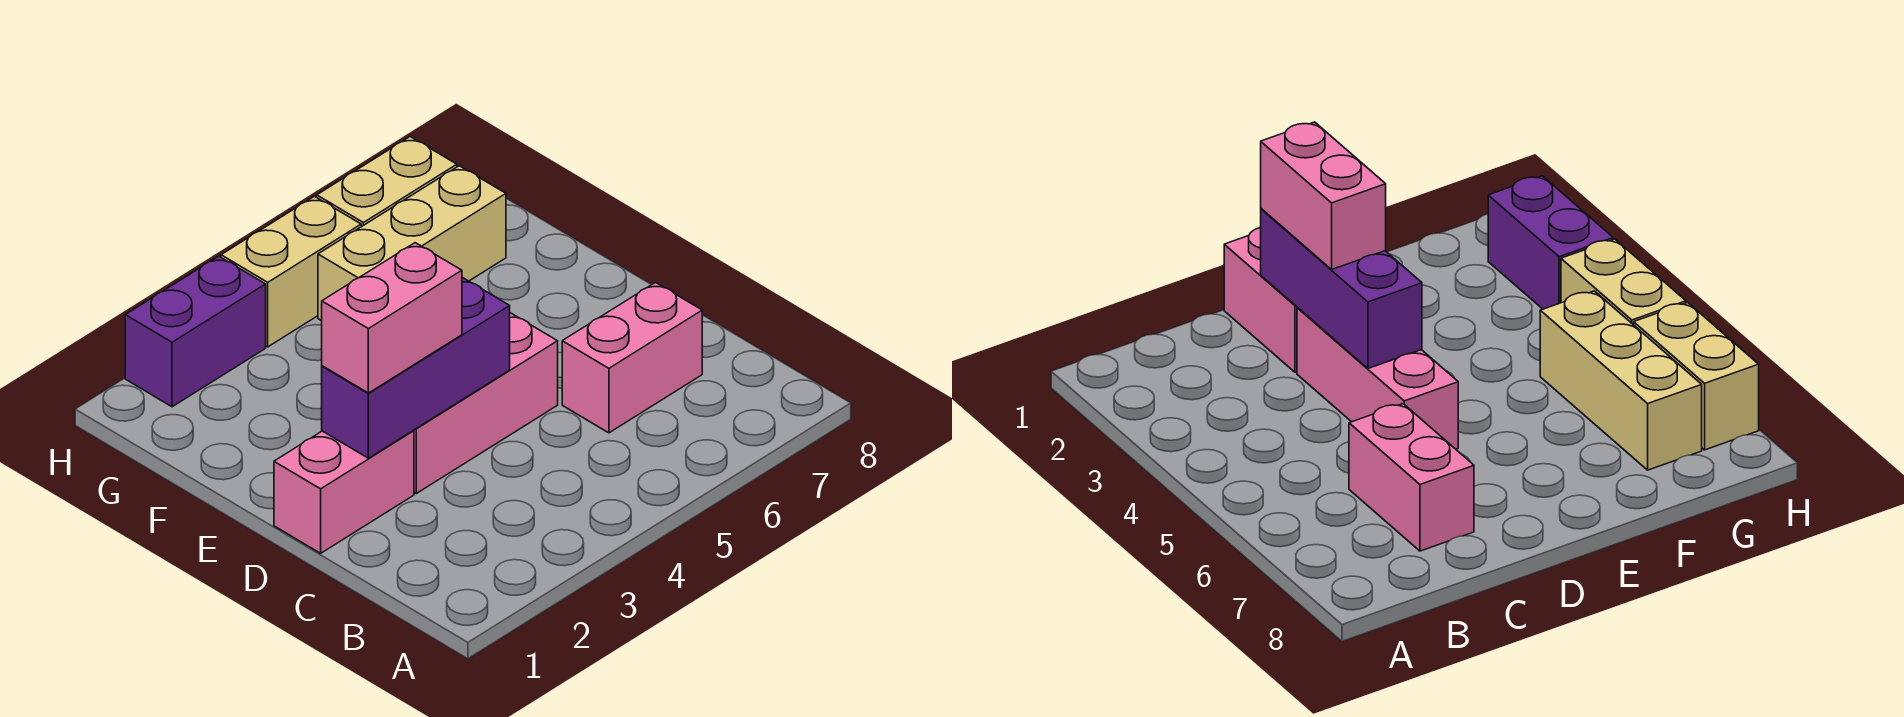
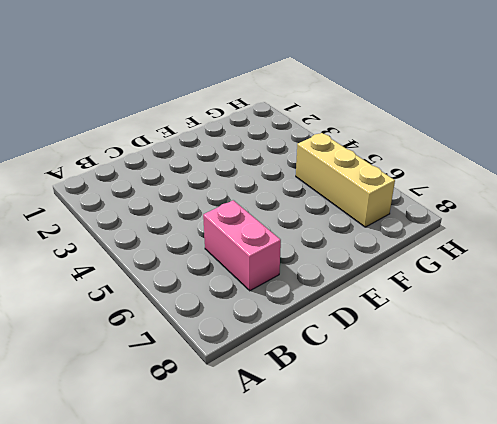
none -> pink 1x2 brick [274,430,414,553]
none -> pink 1x3 brick [414,313,558,493]

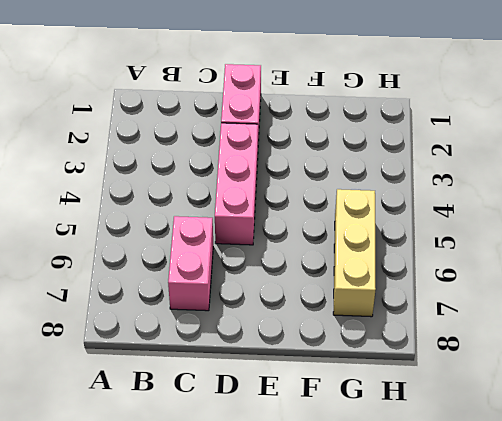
none -> purple 1x2 brick [125,256,266,407]
none -> tan 1x2 brick [221,197,361,347]

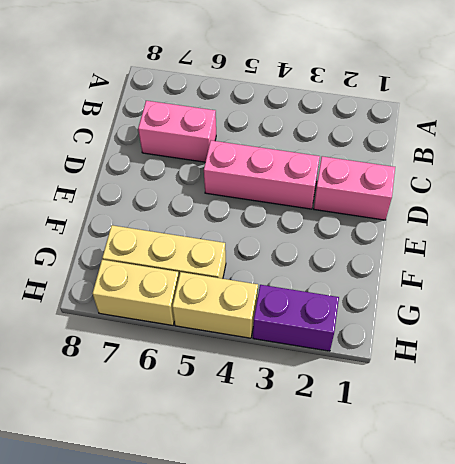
none -> purple 1x3 brick [322,278,510,458]
none -> pink 1x2 brick [322,243,462,393]

